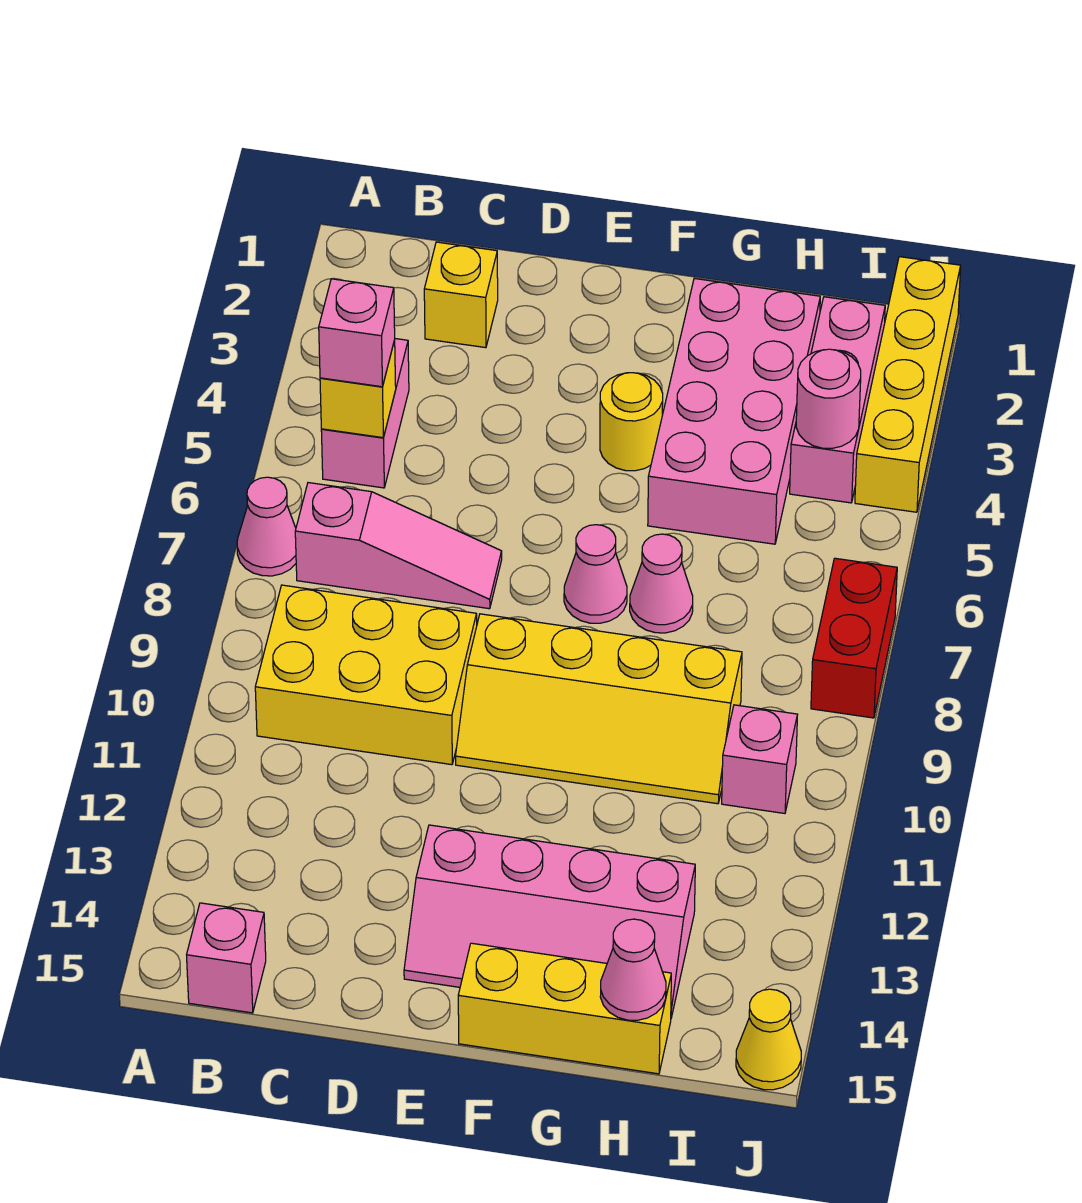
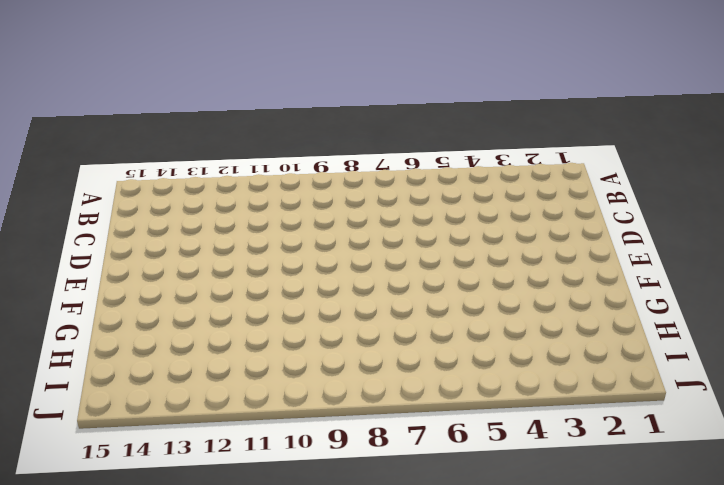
none -> pink 1x1 cone [237,477,296,576]
none -> pink 1x2 brick [321,339,409,488]
none -> pink 1x3 slope [295,483,502,609]

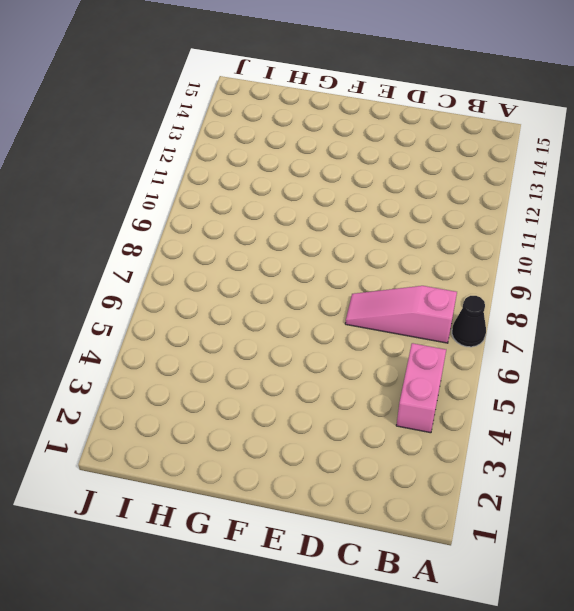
black 1x1 cone [452,296,486,347] -> pink 1x1 cone [237,477,296,576]
none -> yellow 2x3 brick [255,585,477,765]
none -> pink 1x1 brick [187,903,266,1013]
none -> yellow 1x1 brick [424,242,498,348]

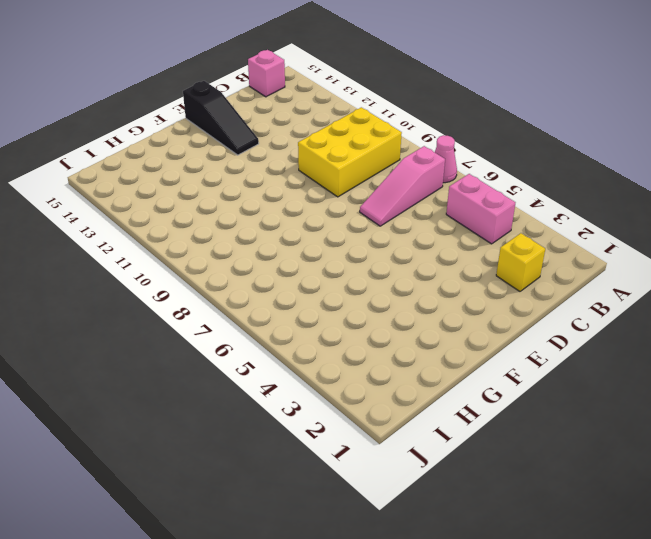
black 1x3 slope [183,81,259,155] -> pink 2x4 slope [404,825,695,1018]
none -> yellow 2x4 slope [455,614,742,804]
none -> yellow 1x1 round brick [600,373,663,471]
none -> pink 1x1 cone [564,525,627,623]

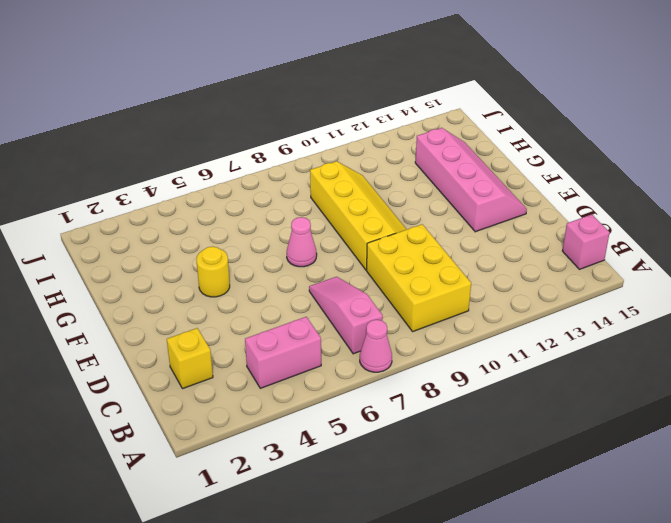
none -> yellow 1x3 brick [458,943,671,1074]
none -> pink 2x4 brick [648,278,820,544]
none -> pink 1x1 cone [630,534,693,633]

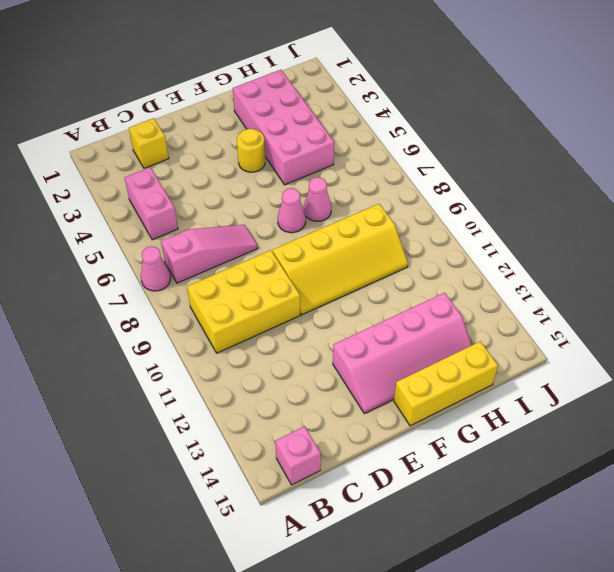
none -> pink 1x3 brick [790,297,885,503]
none -> pink 1x1 brick [722,705,798,813]
none -> yellow 1x4 brick [855,257,961,512]

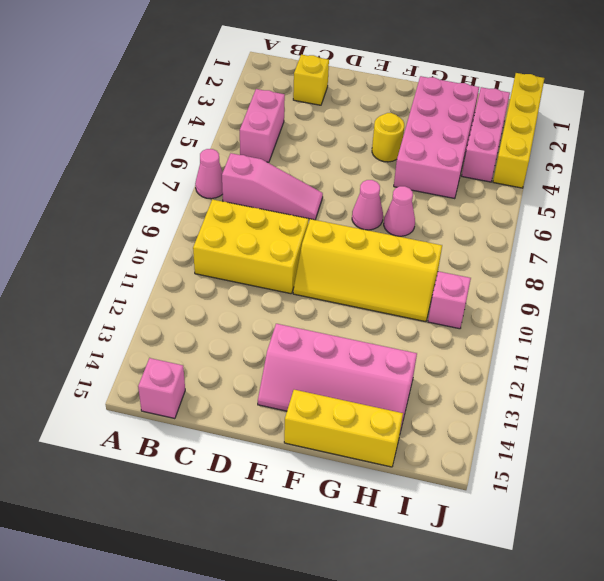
none -> red 1x2 brick [811,558,897,718]
none -> yellow 1x1 cone [736,989,801,1090]
none -> yellow 1x1 brick [320,340,396,438]

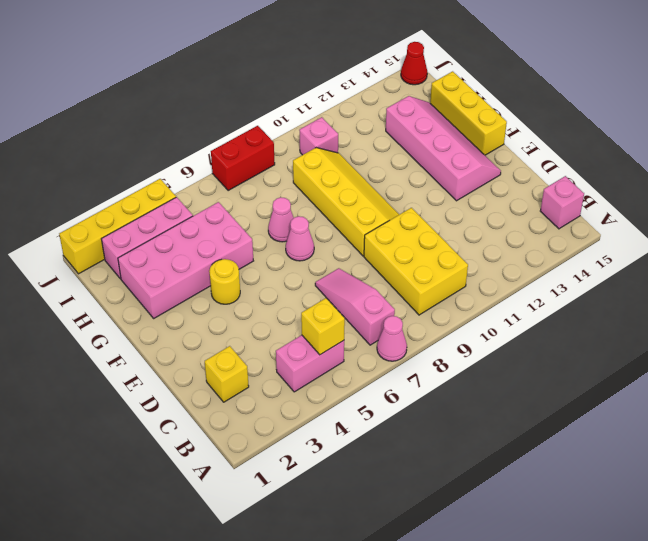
red 1x1 cone [401,42,427,85] -> yellow 1x1 cone [736,989,801,1090]
none -> pink 1x1 cone [600,919,666,1020]
none -> pink 1x1 round brick [796,349,861,448]
none -> pink 1x1 brick [319,279,395,387]

